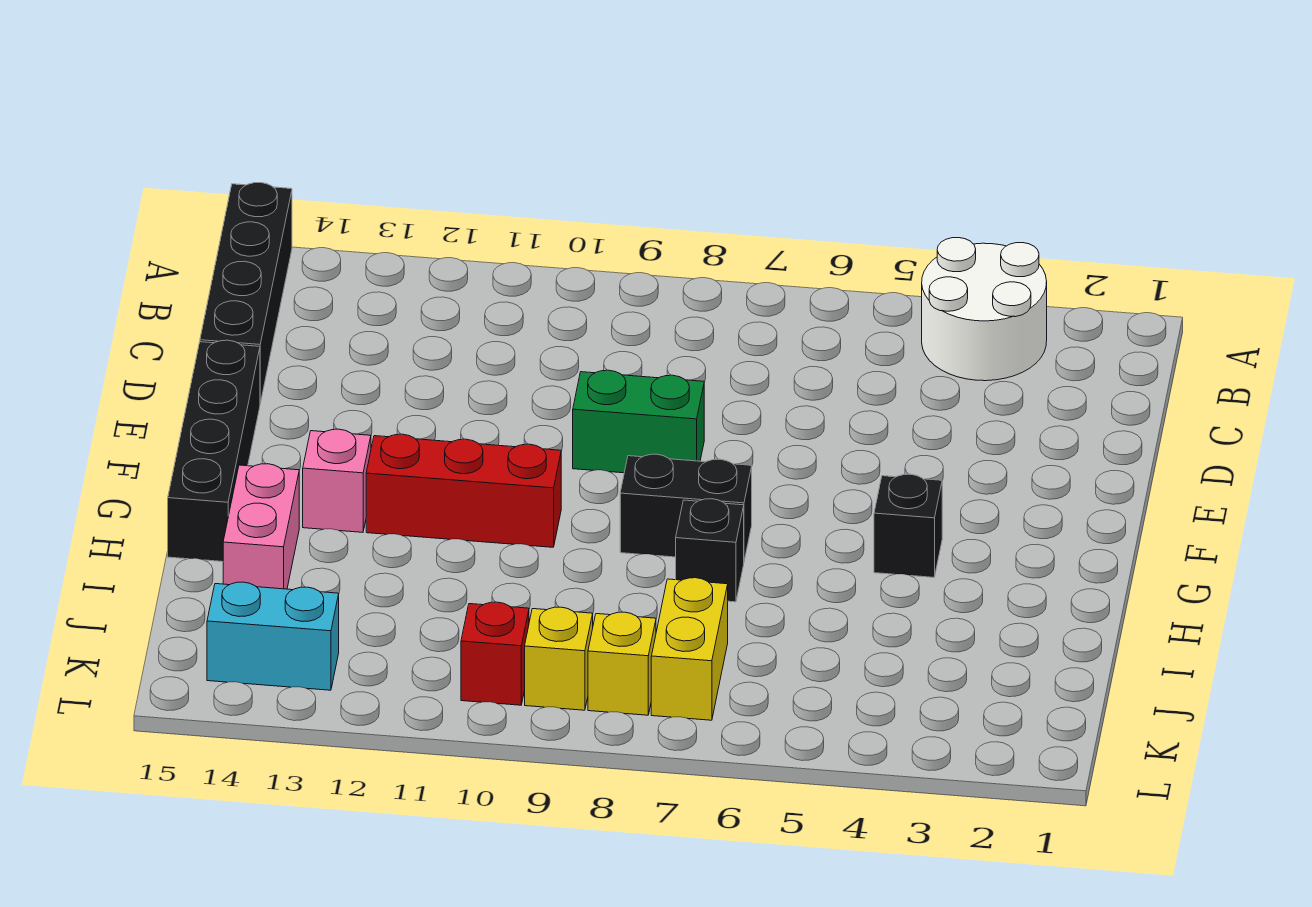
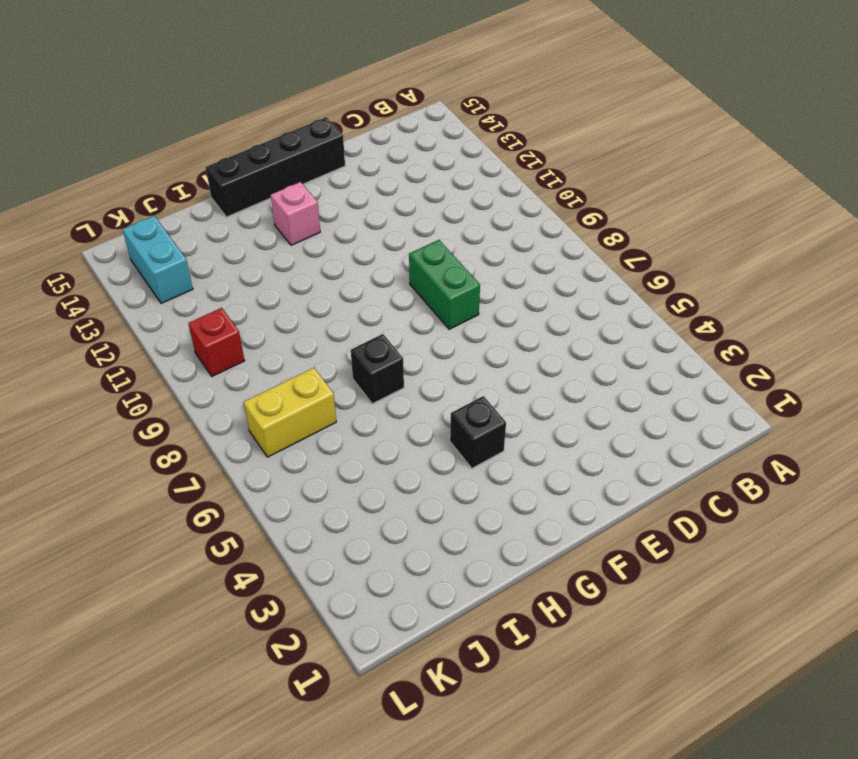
none -> white 2x2 round brick [922,238,1047,381]
none -> black 1x4 brick [200,183,292,403]
none -> black 1x2 brick [620,454,752,561]

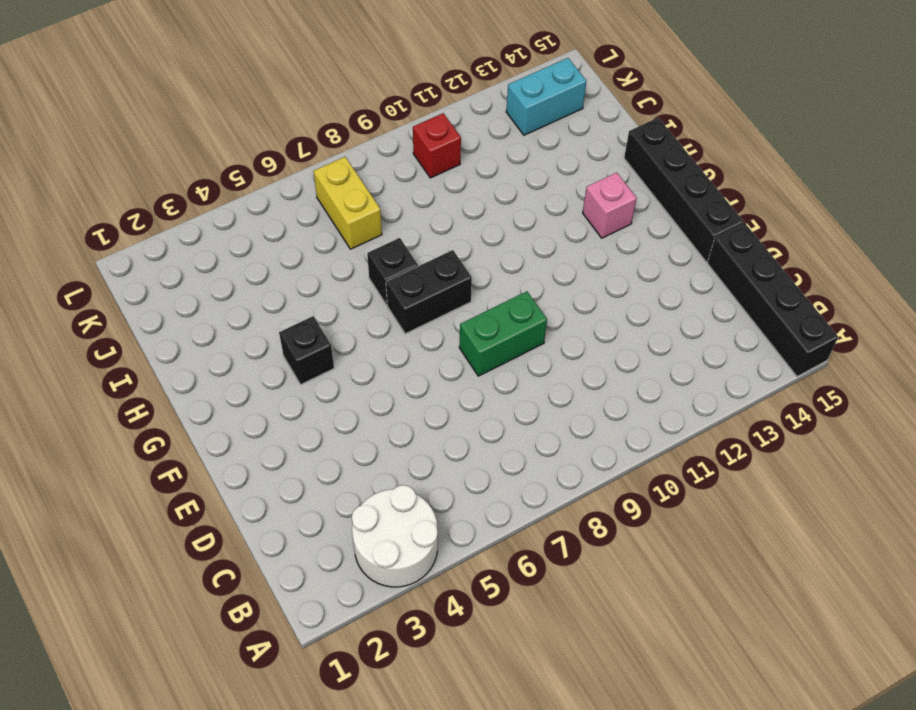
none -> red 1x3 brick [366,434,561,547]
none -> pink 1x2 brick [223,464,299,589]
none -> yellow 1x1 brick [588,612,656,715]

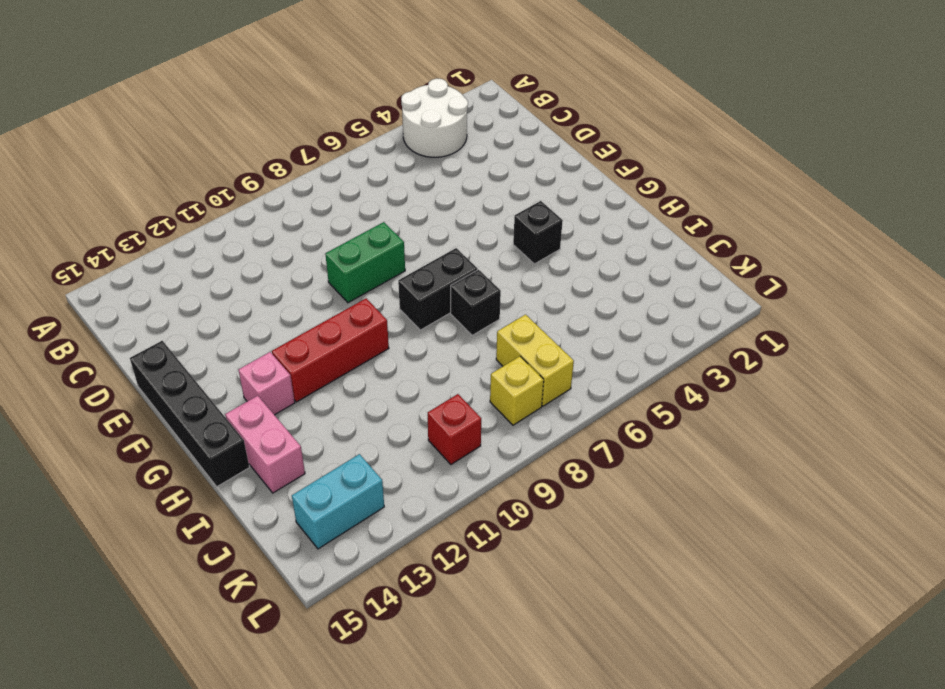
none -> black 1x4 brick [200,183,292,403]
none -> yellow 1x1 brick [525,607,593,710]

